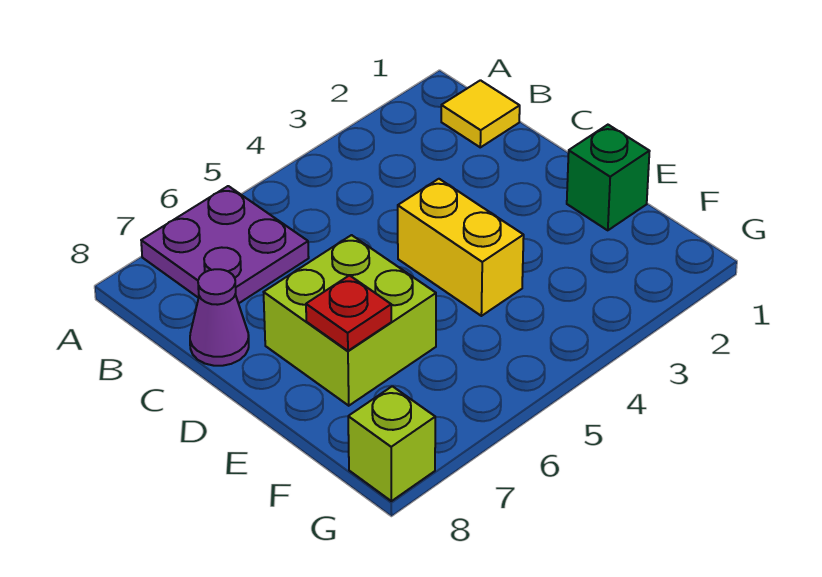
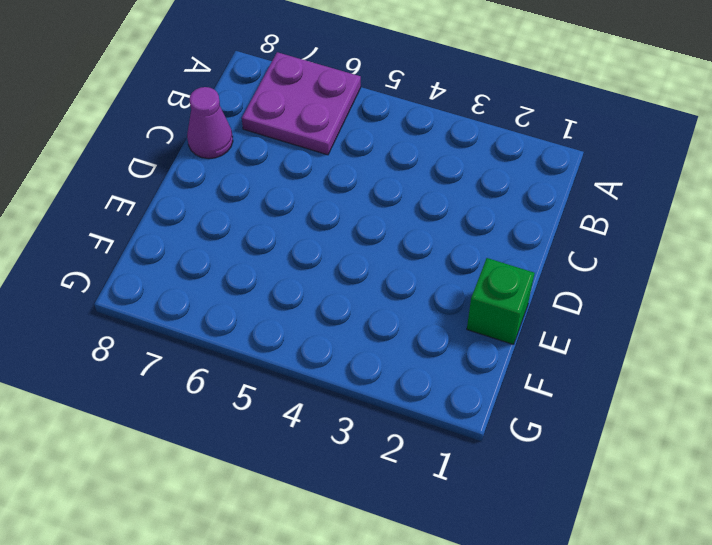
none -> yellow 1x1 tile [441,80,520,147]
none -> yellow 1x2 brick [398,179,524,316]

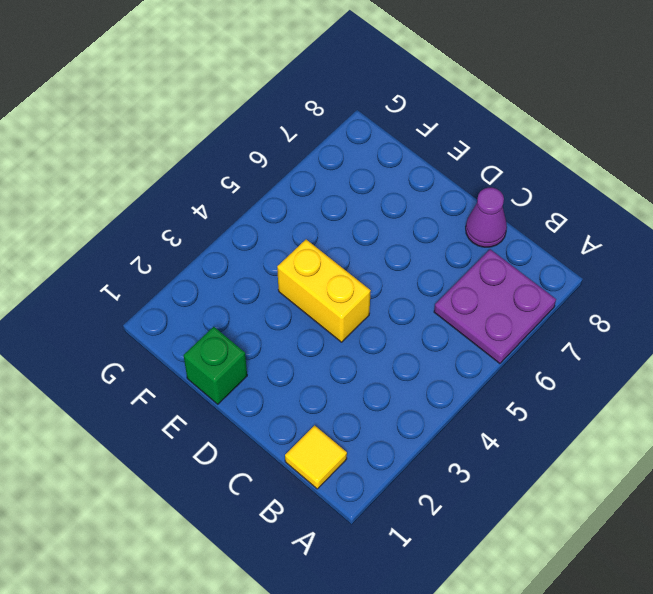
none -> lime 2x2 brick [264,235,436,406]
none -> lime 1x1 brick [348,386,435,501]

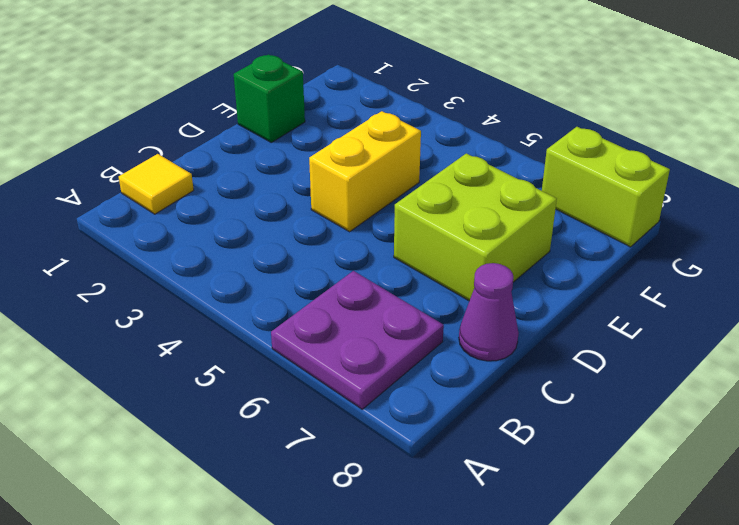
lime 1x2 brick [542,127,670,247] -> lime 1x1 brick [348,386,435,501]
none -> red 1x1 plate [306,275,391,351]

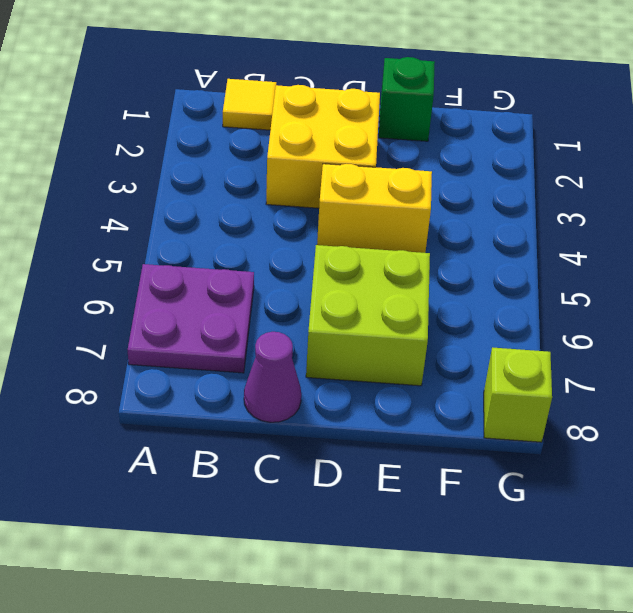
yellow 2x2 brick [266,85,380,208] -> none
none -> red 1x1 plate [306,275,391,351]

